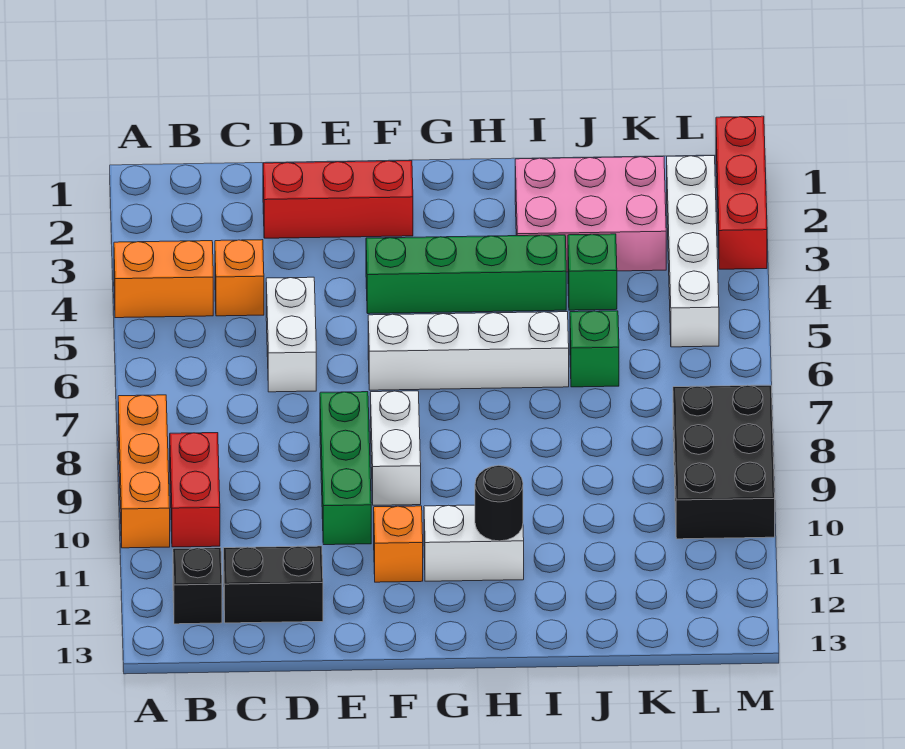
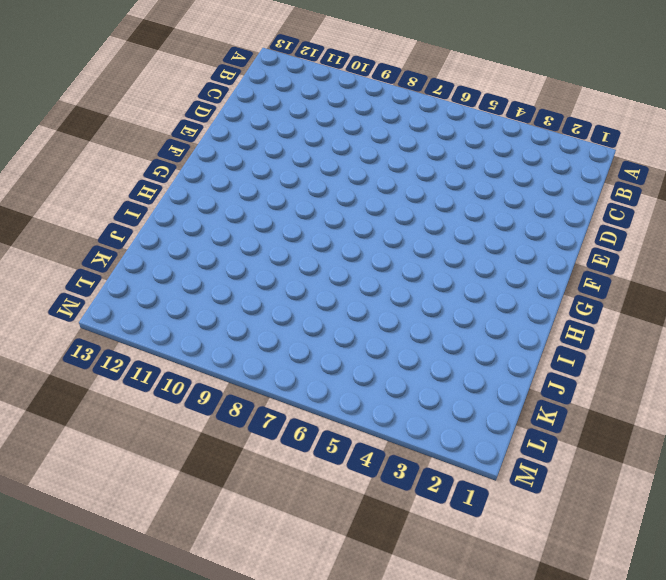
none -> orange 1x2 brick [114,241,213,318]
none -> orange 1x3 brick [118,395,170,548]
none -> red 1x2 brick [170,433,220,547]

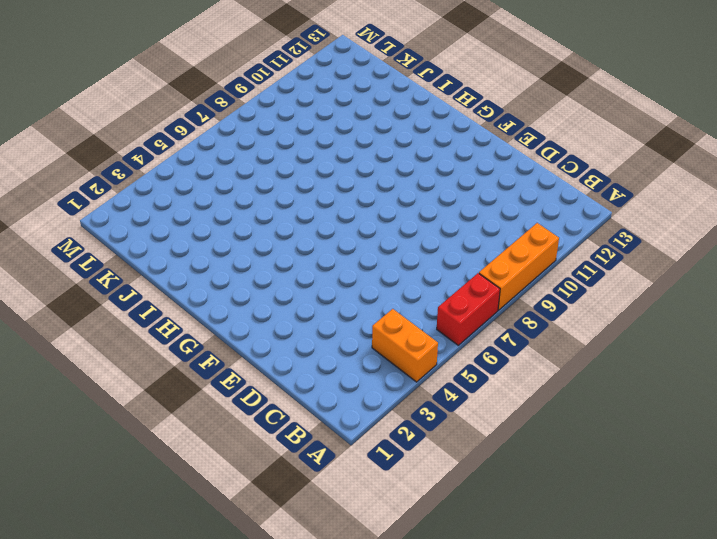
red 1x2 brick [437,273,500,345] -> red 1x2 brick moved to [170,433,220,547]
none -> black 1x1 brick [173,548,222,624]
none -> orange 1x1 brick [215,240,264,316]
none -> black 1x2 brick [223,546,323,623]

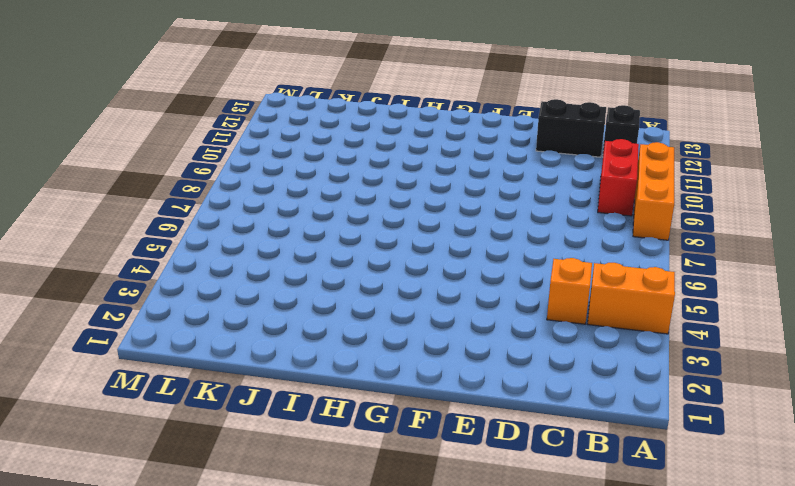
none -> red 1x3 brick [263,161,413,238]
none -> white 1x2 brick [266,277,316,392]
none -> green 1x3 brick [320,392,371,545]

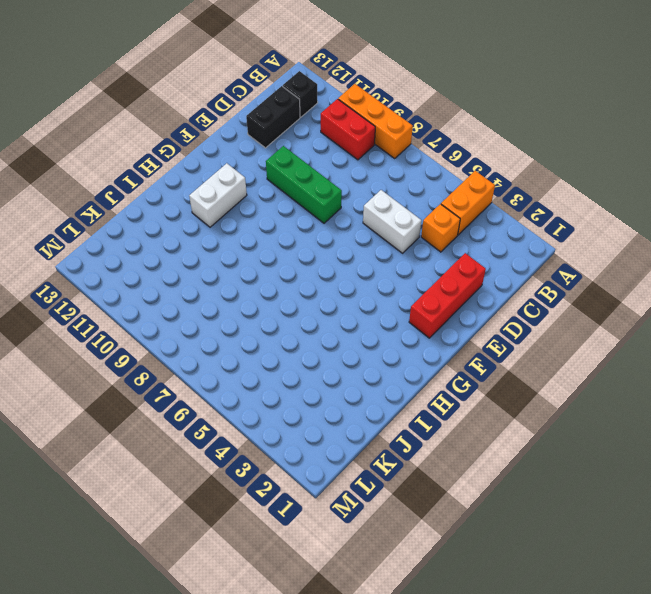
none -> green 1x4 brick [366,235,566,314]
none -> white 1x4 brick [368,312,569,390]
none -> white 1x2 brick [370,391,421,505]

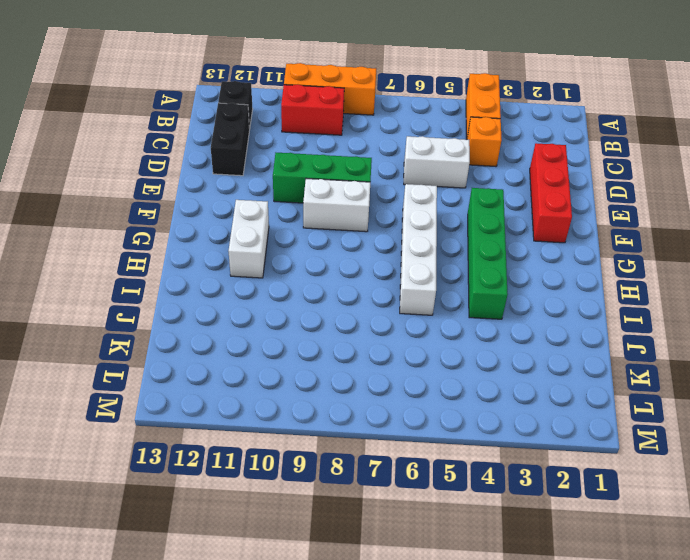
none -> orange 1x1 brick [374,506,423,582]
none -> pink 2x3 brick [515,156,666,272]
none -> green 1x1 brick [568,234,617,310]

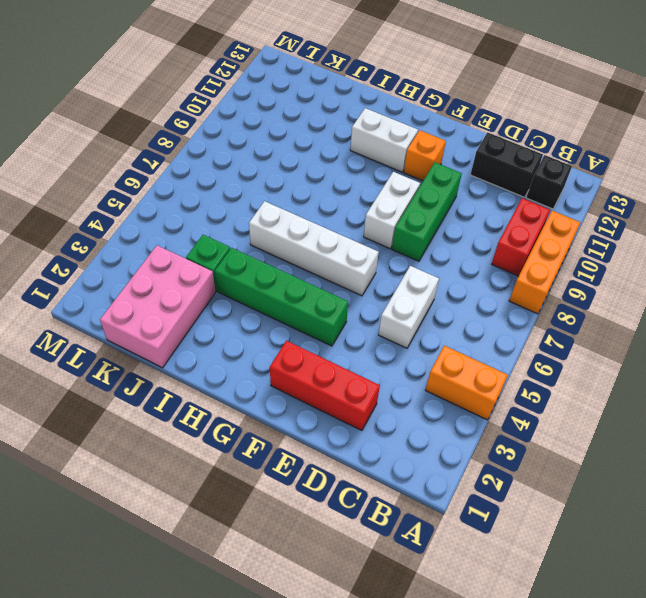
pink 2x3 brick [100,245,215,368] -> pink 2x3 brick turned to [515,156,666,272]
none -> orange 1x1 brick [215,240,264,316]
none -> green 1x1 brick [570,311,619,387]
none -> white 1x4 brick [667,156,719,347]

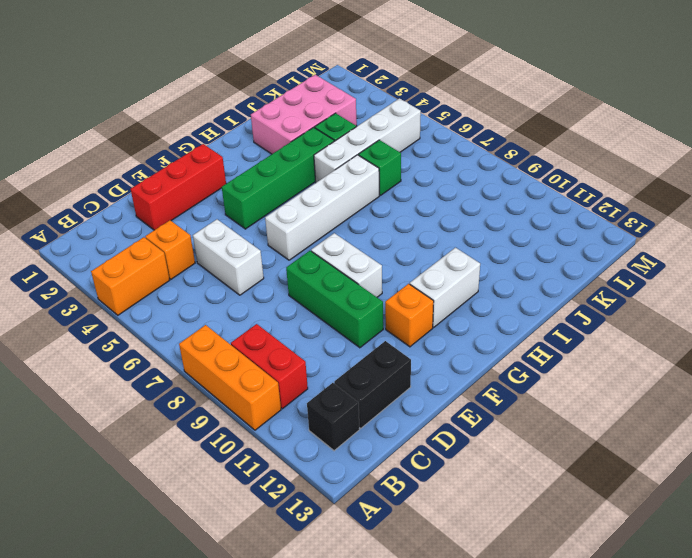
white 1x4 brick [314,98,421,182] -> white 1x4 brick turned to [667,156,719,347]
none -> black 2x3 brick [673,385,775,539]
none -> red 1x3 brick [716,116,767,269]
none -> black 1x1 round brick [475,465,523,541]

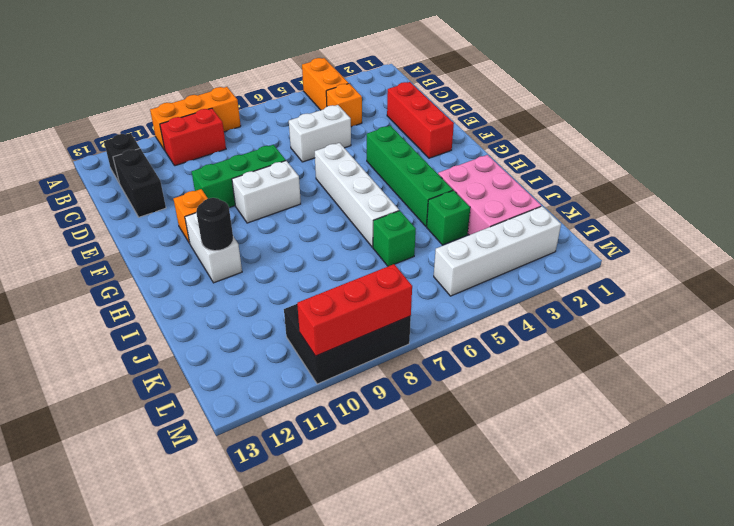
red 1x3 brick [297,264,412,356] -> red 1x3 brick moved to [716,116,767,269]

